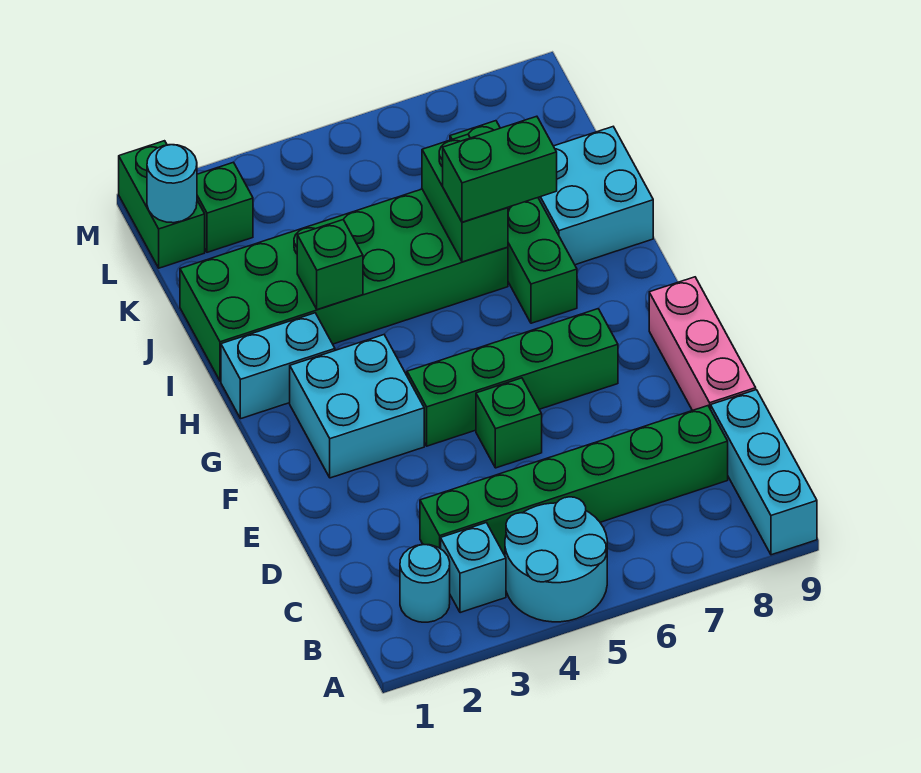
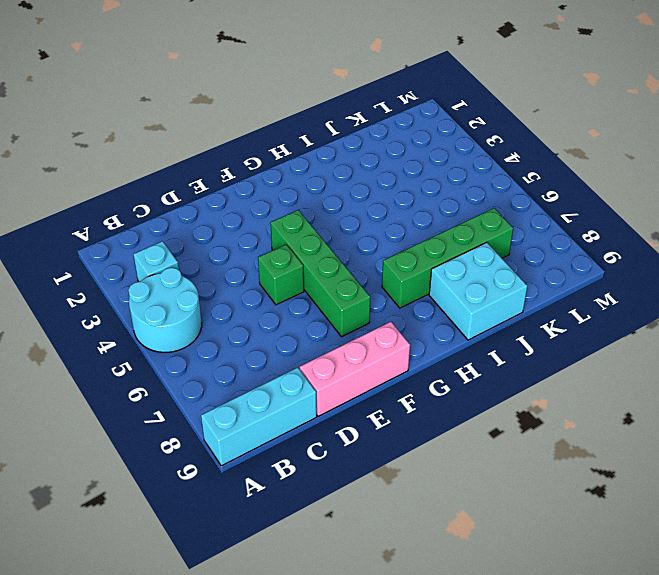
none -> cyan 1x1 round brick [400,544,450,622]
none -> green 1x6 brick [420,406,728,554]
none -> cyan 2x2 brick [290,335,424,478]

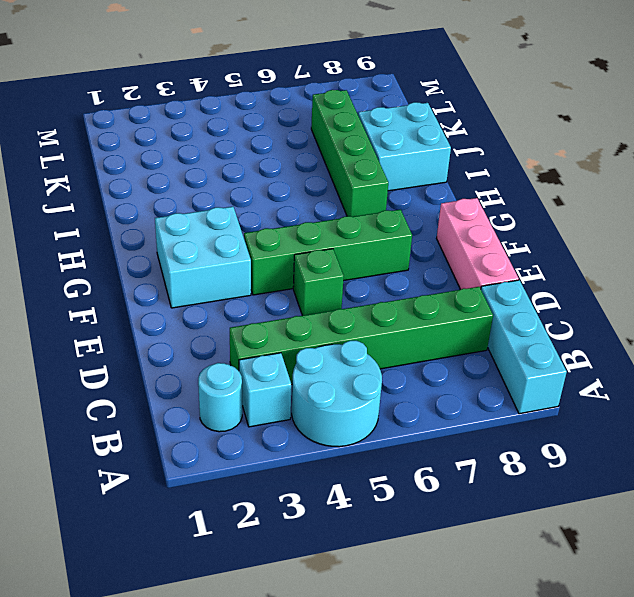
none -> cyan 1x2 brick [221,313,335,419]
none -> green 2x6 brick [180,189,508,381]
none -> green 1x2 brick [119,141,205,268]

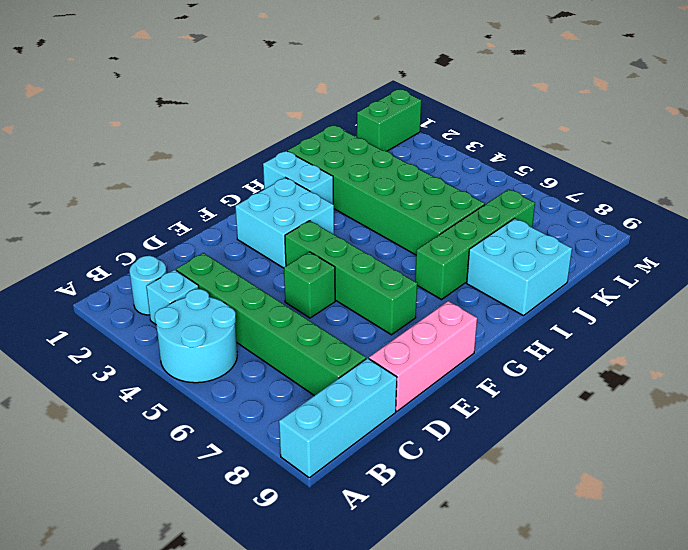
none -> green 1x1 brick [197,162,253,252]
none -> green 1x1 brick [297,220,363,310]
none -> green 1x2 brick [422,134,508,262]

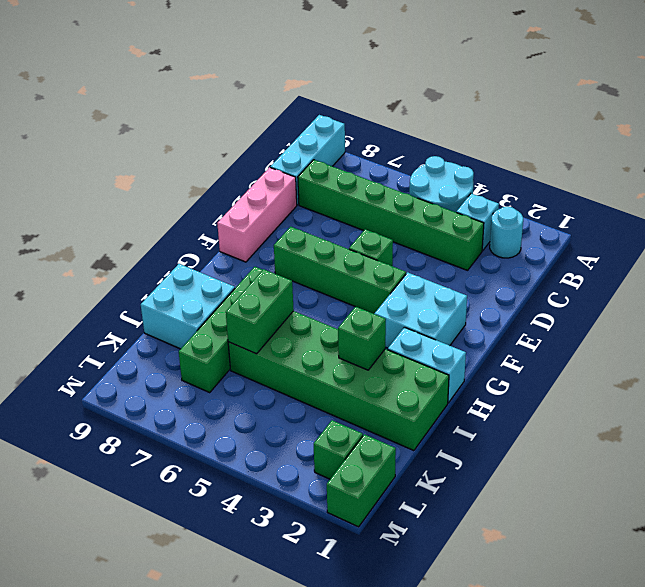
none -> cyan 1x1 round brick [147,145,197,223]
none -> green 1x2 brick [443,116,557,222]

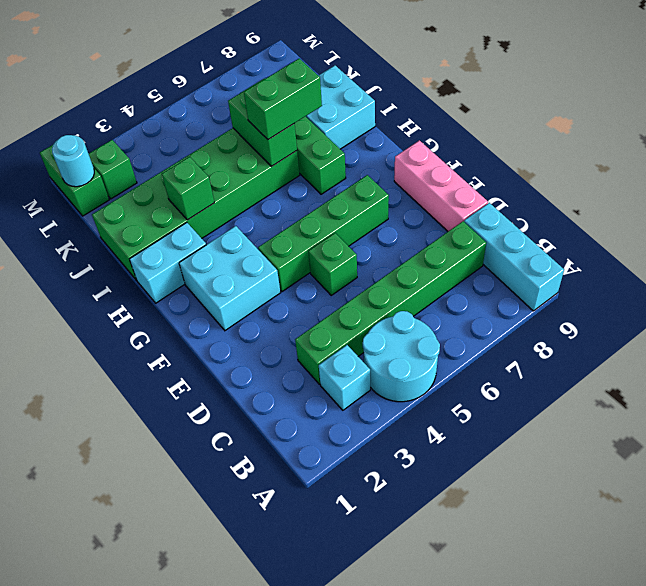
none -> cyan 1x1 round brick [400,544,450,622]

